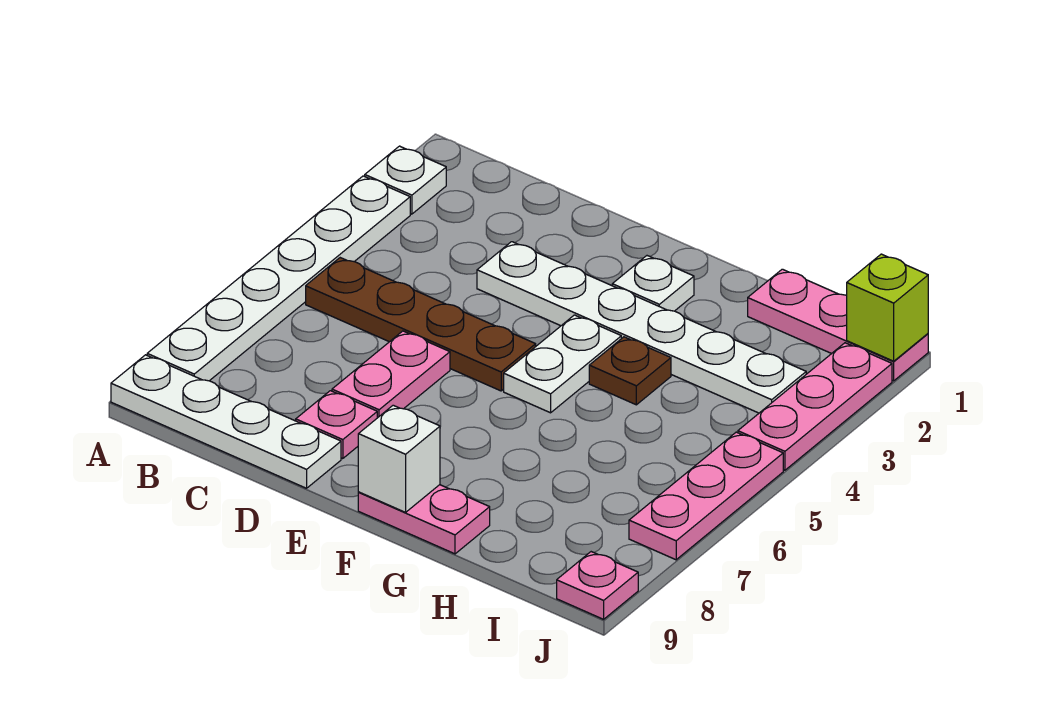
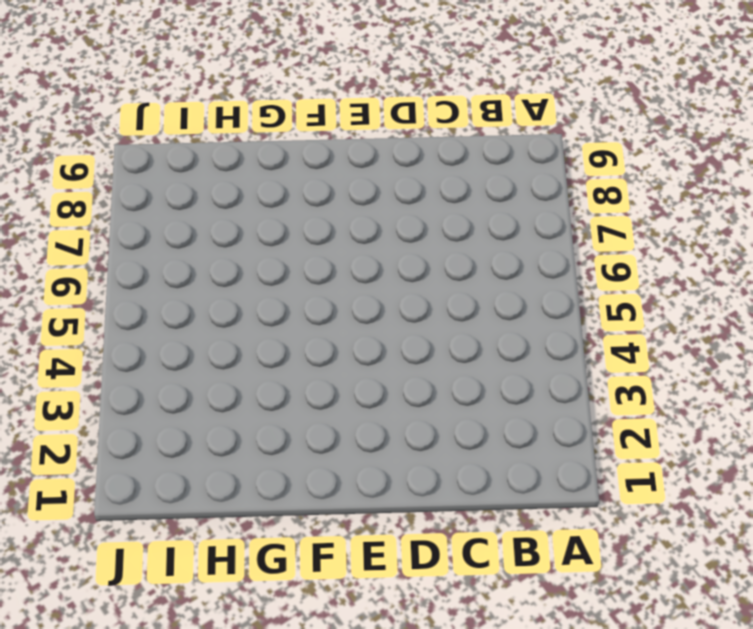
none -> white 1x1 plate [365,146,446,214]
none -> white 1x6 plate [147,176,410,381]
none -> white 1x4 plate [111,355,341,488]

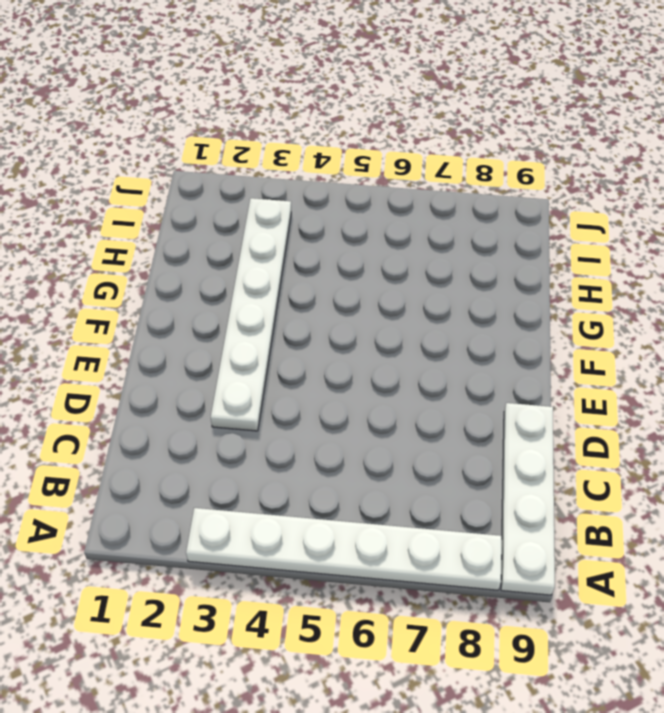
none -> white 1x1 plate [365,146,446,214]
none -> brown 1x4 plate [306,258,536,391]
none -> pink 1x2 plate [332,331,450,418]

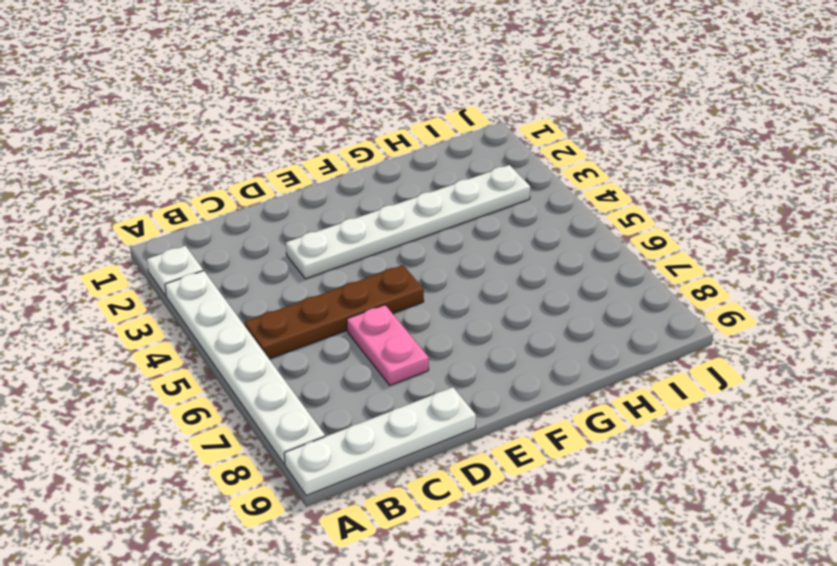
none -> pink 1x1 plate [296,391,377,459]
none -> white 1x1 plate [612,256,694,311]
none -> white 1x2 plate [504,315,621,413]

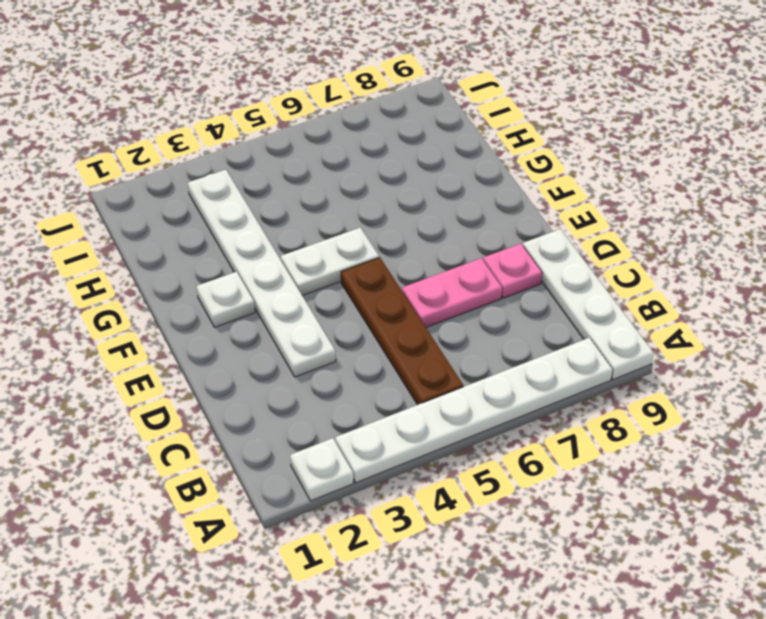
none -> pink 1x2 plate [358,485,490,554]
none -> brown 1x1 plate [589,337,671,405]
none -> pink 1x3 plate [748,269,928,381]

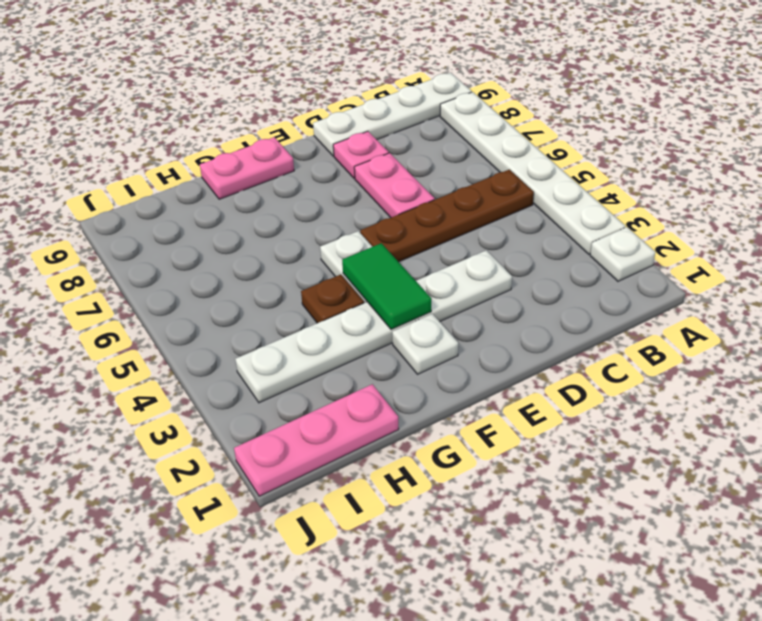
green 1x2 tile [342,243,431,329] -> none
none -> pink 1x3 plate [738,343,892,470]
none -> pink 1x3 plate [629,432,783,560]
none -> pink 1x1 plate [557,552,638,619]

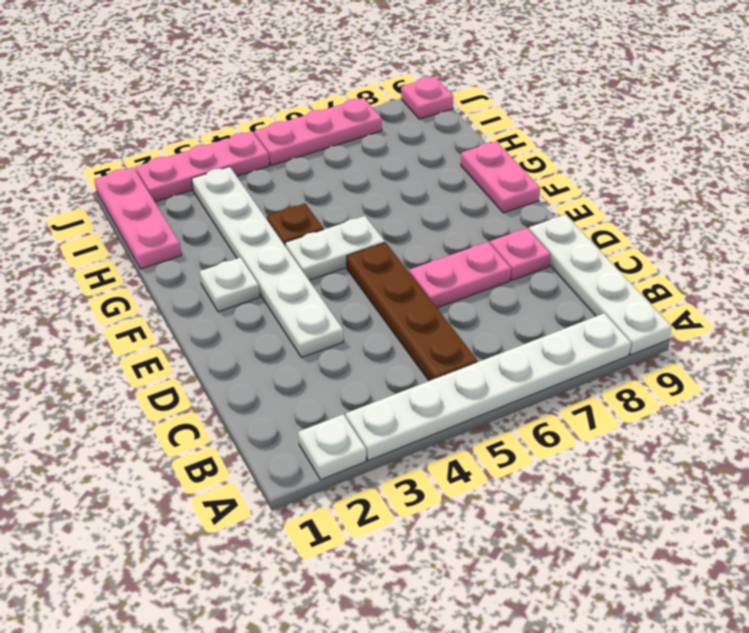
none -> white 1x1 brick [358,405,440,512]
none -> lime 1x1 brick [847,254,928,361]

